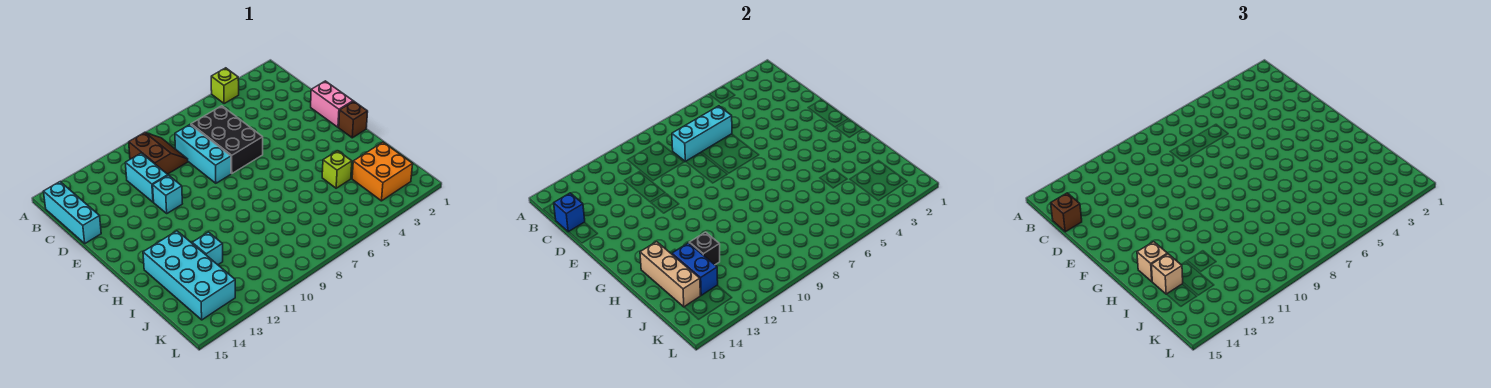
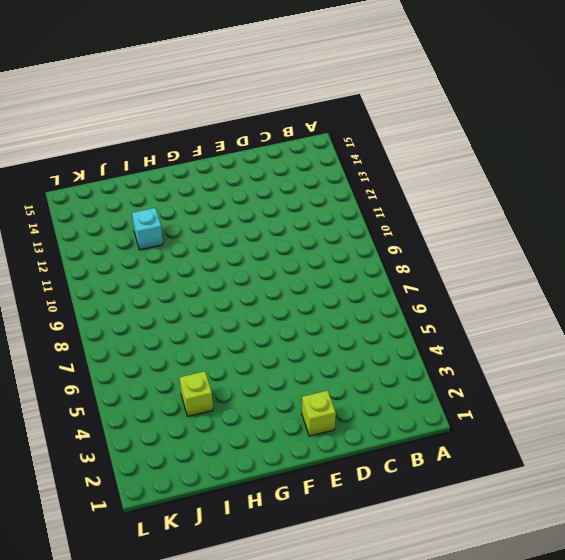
lime 1x1 brick [302,391,336,436] -> lime 1x1 brick moved to [211,68,239,104]
none -> brown 2x2 slope [129,132,188,174]
none -> cyan 1x3 brick [43,182,101,243]
none -> black 2x3 brick [191,106,263,174]

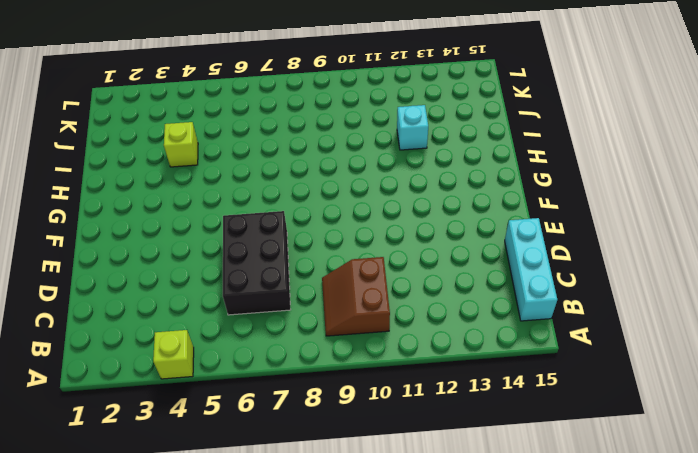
none -> cyan 1x3 brick [175,125,231,183]
none -> cyan 1x2 brick [125,153,168,202]
none -> pink 1x2 brick [311,81,353,127]

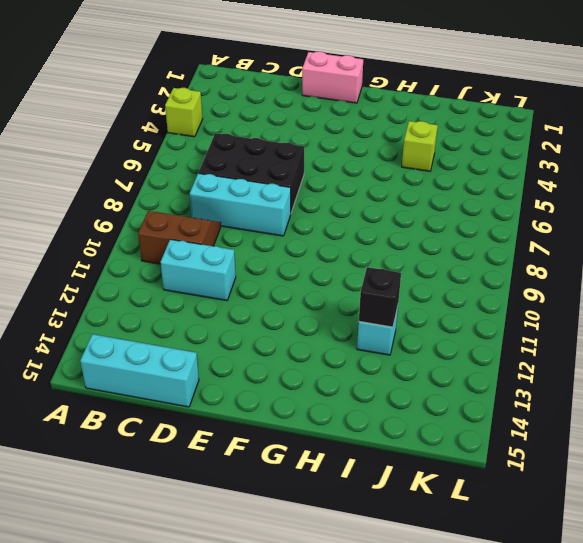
none -> cyan 1x1 brick [153,175,182,213]
none -> brown 1x1 brick [339,101,368,138]
none -> cyan 2x4 brick [143,231,235,320]

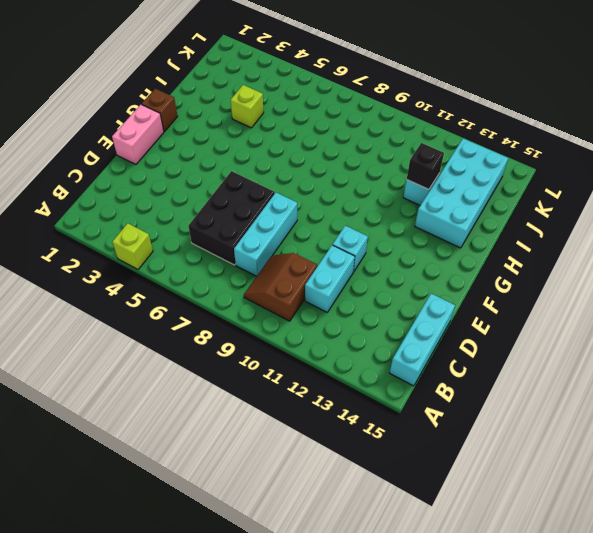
none -> orange 2x2 brick [352,142,413,201]
none -> cyan 1x3 brick [672,106,732,162]
none -> blue 1x1 brick [554,193,585,232]

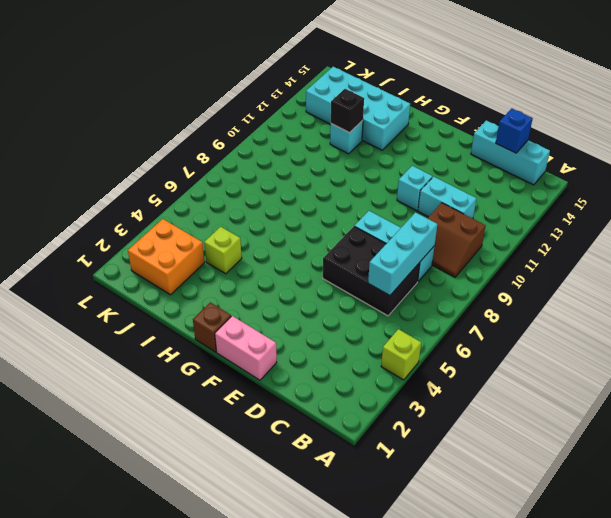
none -> tan 1x3 brick [640,242,700,307]
none -> blue 1x2 brick [672,243,718,295]
none -> brown 1x1 brick [1051,193,1082,232]

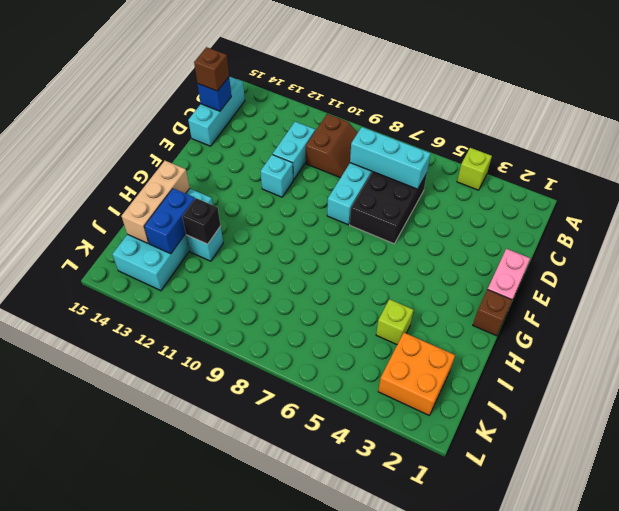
none -> tan 1x1 brick [1137,242,1167,281]
none -> tan 1x1 brick [1152,254,1183,294]

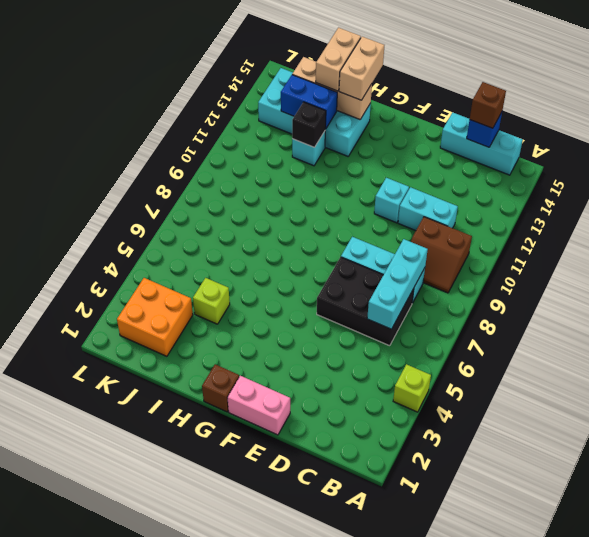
tan 1x2 brick [339,37,384,100] -> tan 1x1 brick [1137,242,1167,281]
tan 1x2 brick [316,28,361,91] -> tan 1x1 brick [1152,254,1183,294]

